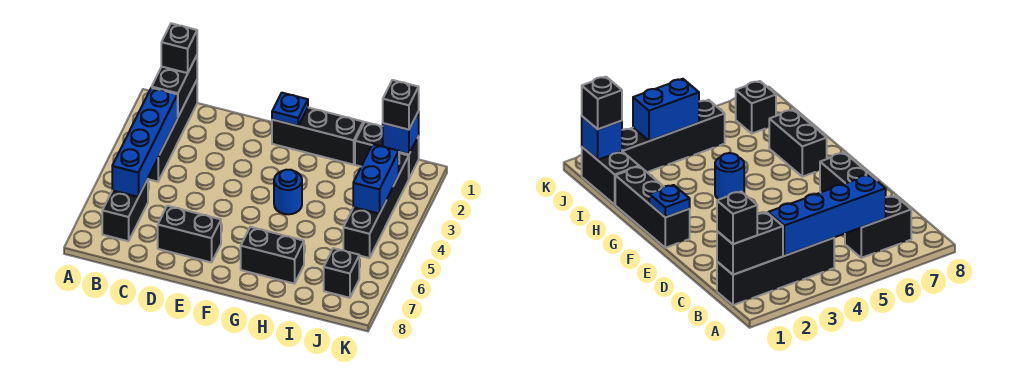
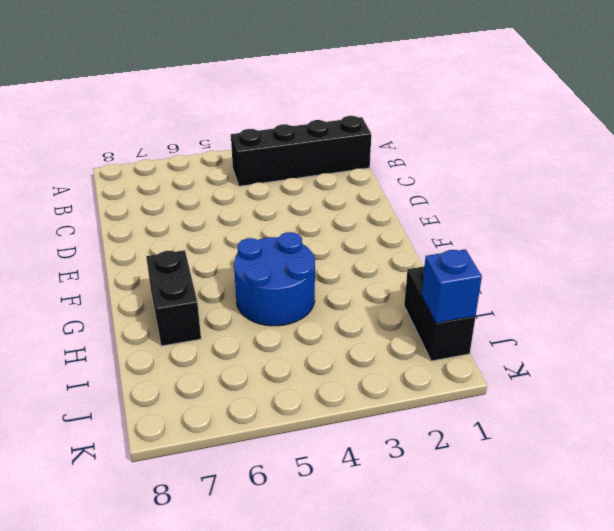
blue 2x2 round brick [234,232,315,326] -> blue 1x1 round brick [274,170,302,214]
none -> black 1x2 brick [102,179,148,241]
none -> black 1x2 brick [158,206,221,262]
none -> black 1x3 brick [272,108,363,165]

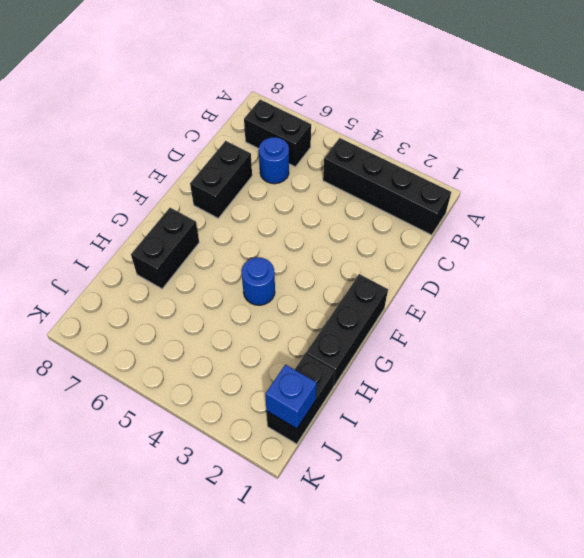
blue 1x1 round brick [259,137,289,184] -> none
none -> black 1x4 brick [343,153,409,258]
none -> black 1x1 brick [324,248,359,298]
none -> black 1x2 brick [152,56,197,117]

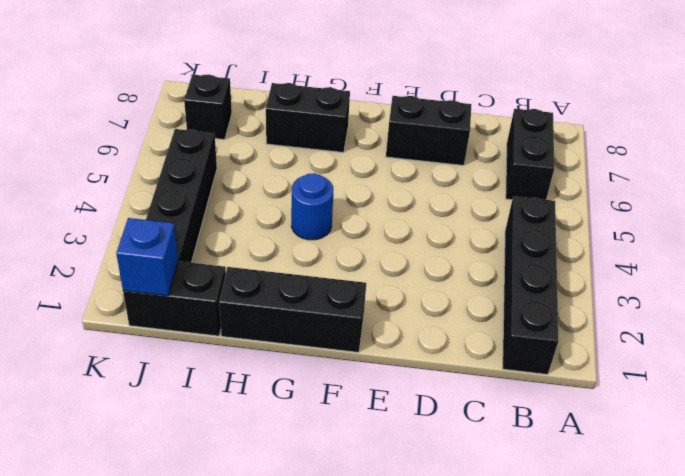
none -> black 1x2 brick [152,56,197,117]
none -> blue 1x4 brick [112,88,178,197]
none -> blue 1x1 plate [272,93,308,126]

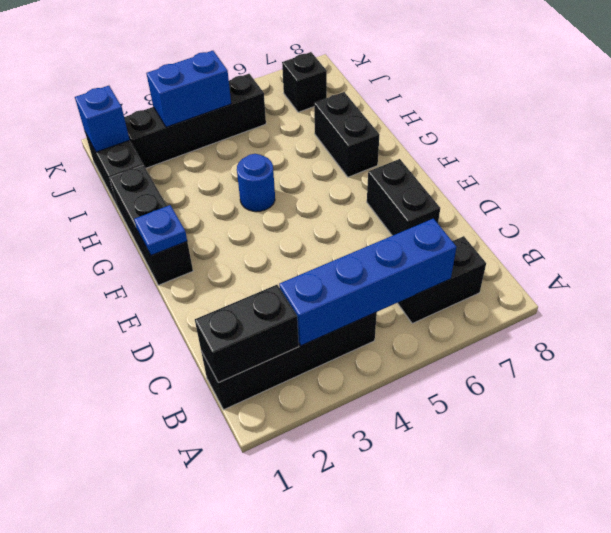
none -> black 1x1 brick [161,23,197,73]
none -> black 1x1 brick [383,80,419,130]

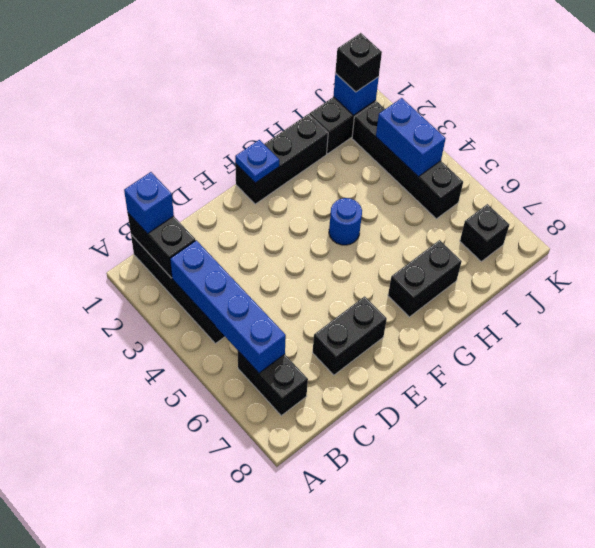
blue 1x1 brick [124,172,174,234] -> black 1x1 brick [161,23,197,73]

